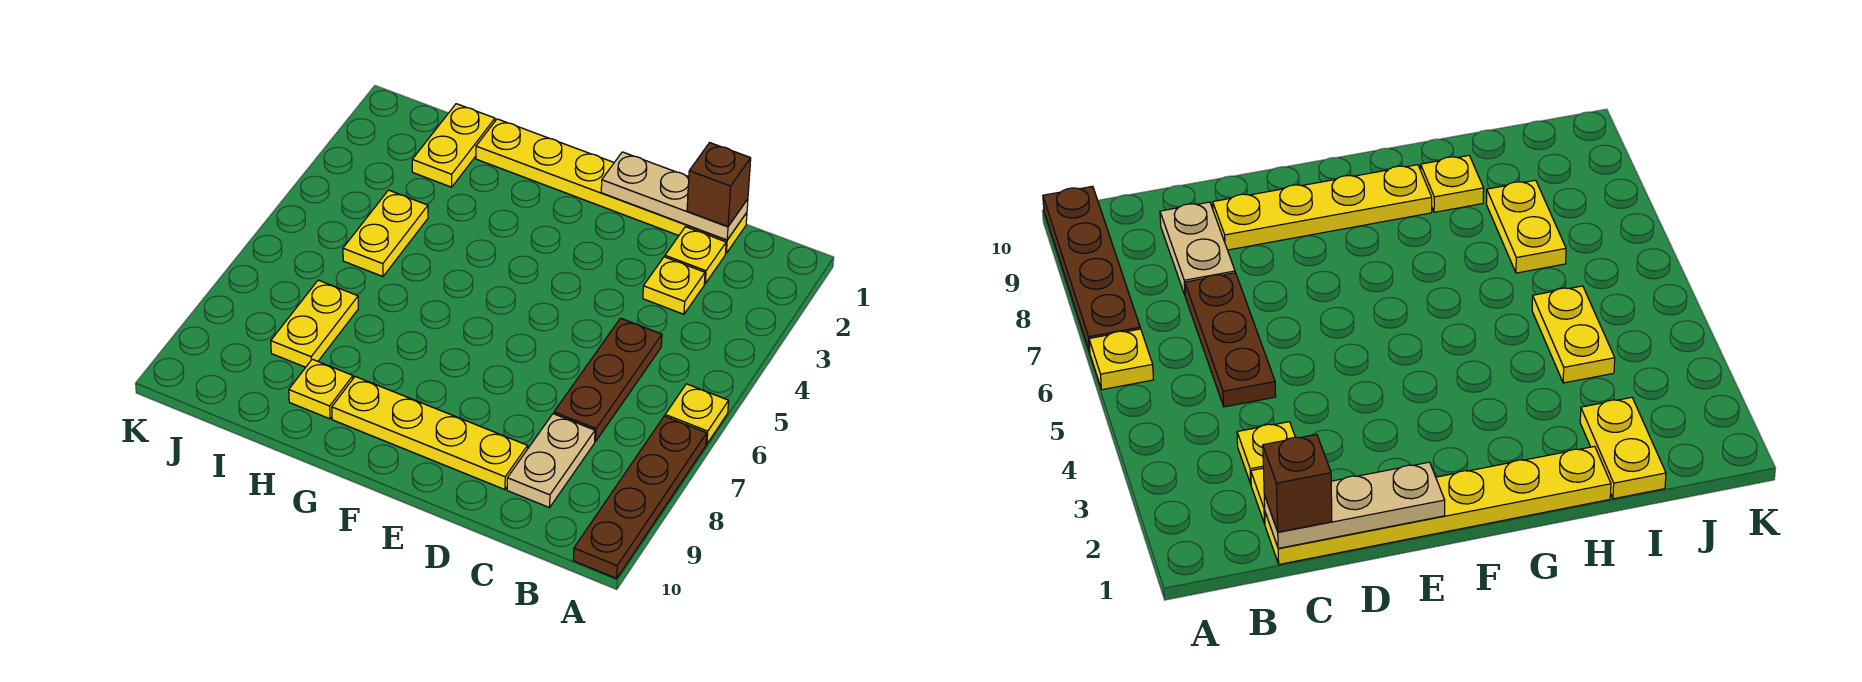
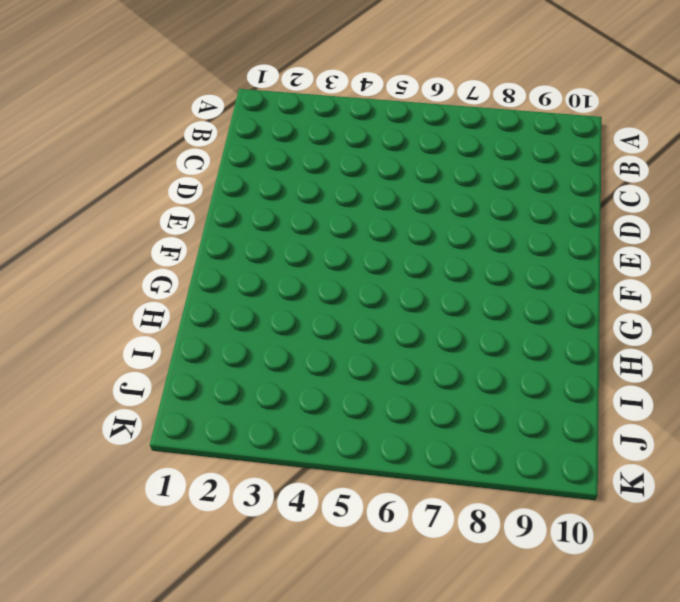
none -> yellow 1x1 plate [665,384,729,444]
none -> brown 1x4 plate [573,416,707,578]
none -> yellow 1x6 plate [476,119,747,253]

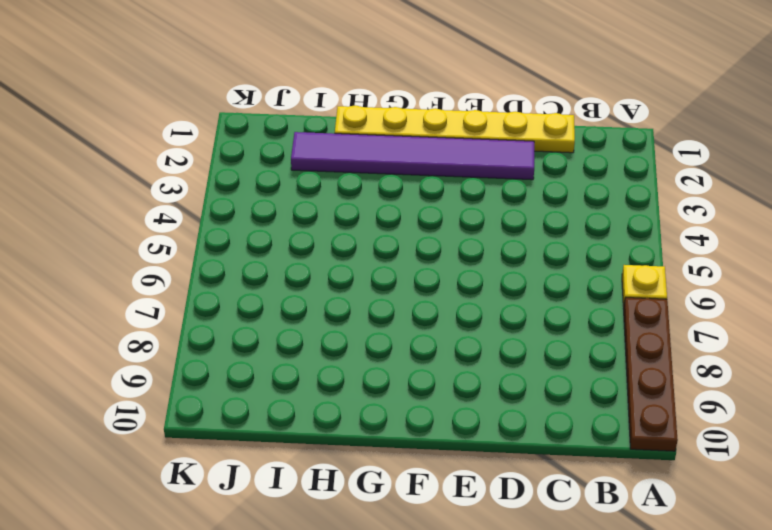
purple 1x6 tile [291,132,534,180] -> yellow 1x2 plate [412,104,495,187]
none -> yellow 1x1 plate [665,227,726,284]
none -> yellow 1x1 plate [643,257,705,314]
none -> brown 1x3 plate [554,318,662,441]

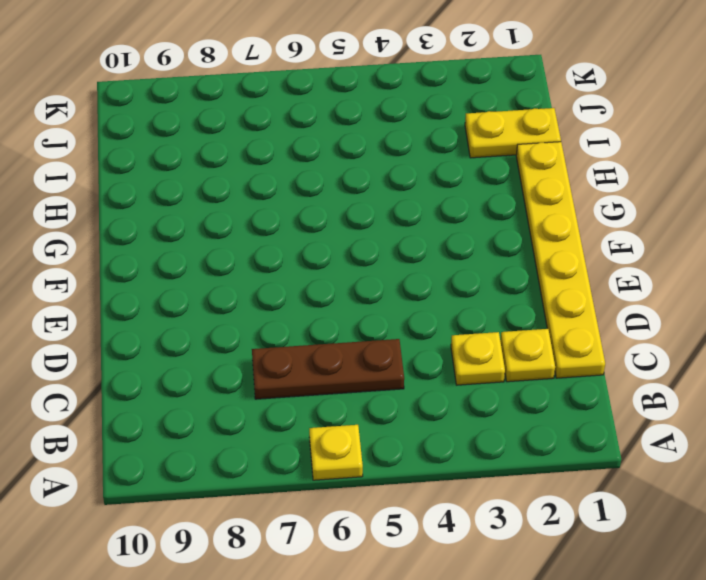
none -> brown 1x4 plate [573,416,707,578]
none -> tan 1x2 plate [507,414,595,508]
none -> yellow 1x4 plate [332,377,528,490]

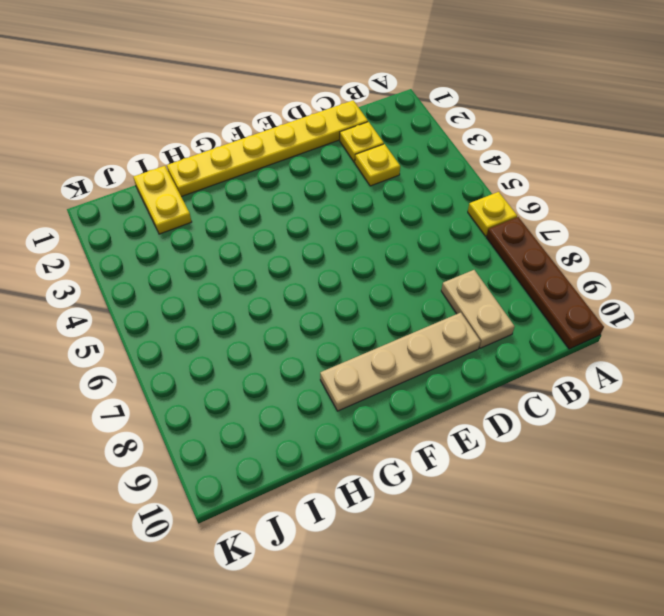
tan 1x4 plate [320,313,480,411] -> yellow 1x4 plate [332,377,528,490]
none -> brown 1x3 plate [554,318,662,441]
none -> yellow 1x1 plate [289,359,353,419]
none -> yellow 1x2 plate [343,190,428,276]

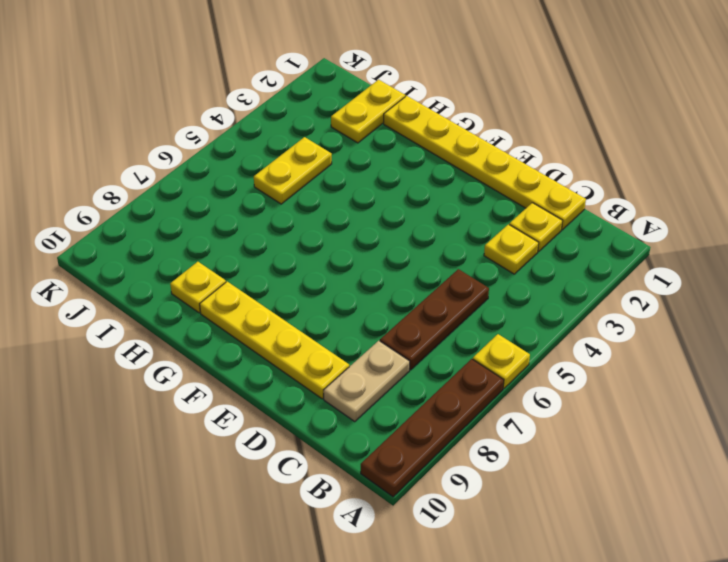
none -> yellow 1x2 plate [271,280,358,367]
none -> tan 1x3 plate [601,152,748,240]
none -> brown 1x1 brick [687,143,751,226]

